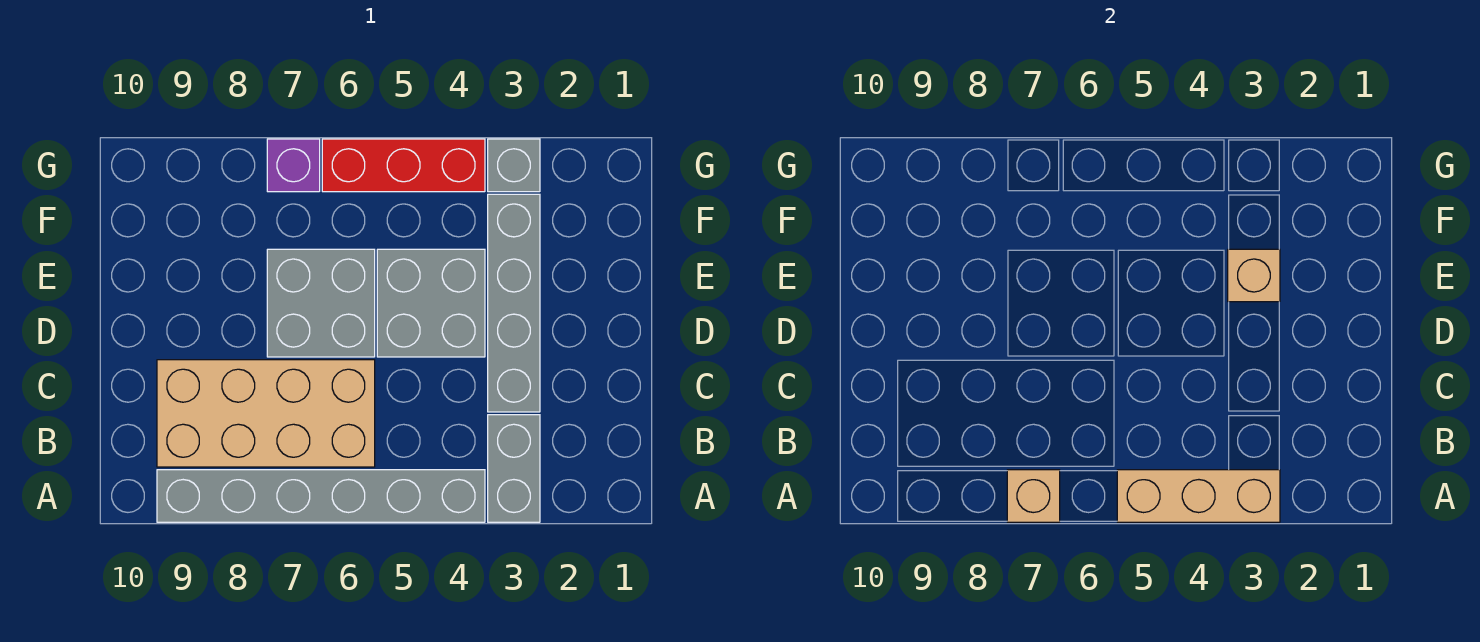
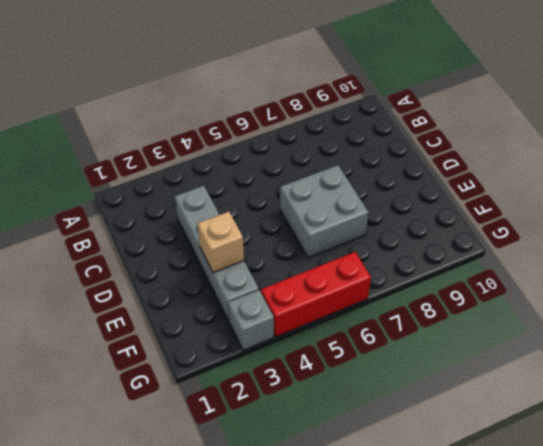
none -> grey 1x2 brick [488,415,540,522]
none -> grey 1x6 brick [157,470,485,522]
none -> tan 2x4 brick [157,360,375,467]

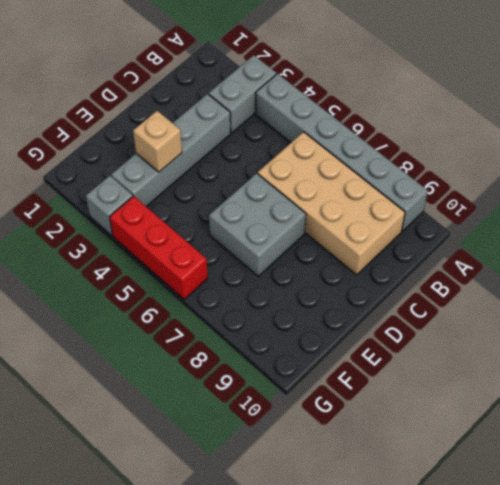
none -> grey 2x2 brick [377,249,485,357]
none -> purple 1x1 brick [267,139,320,192]
none -> tan 1x3 brick [1117,470,1280,522]

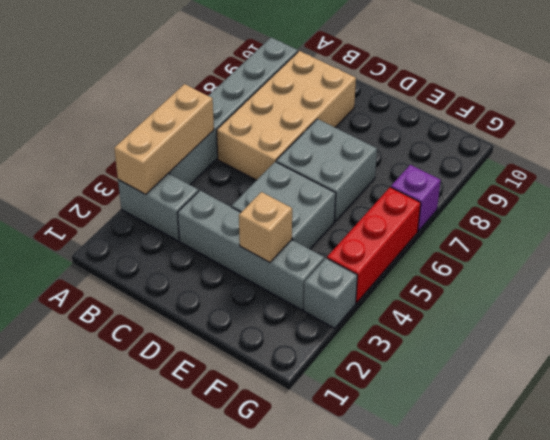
none -> tan 1x1 brick [1007,470,1060,522]

